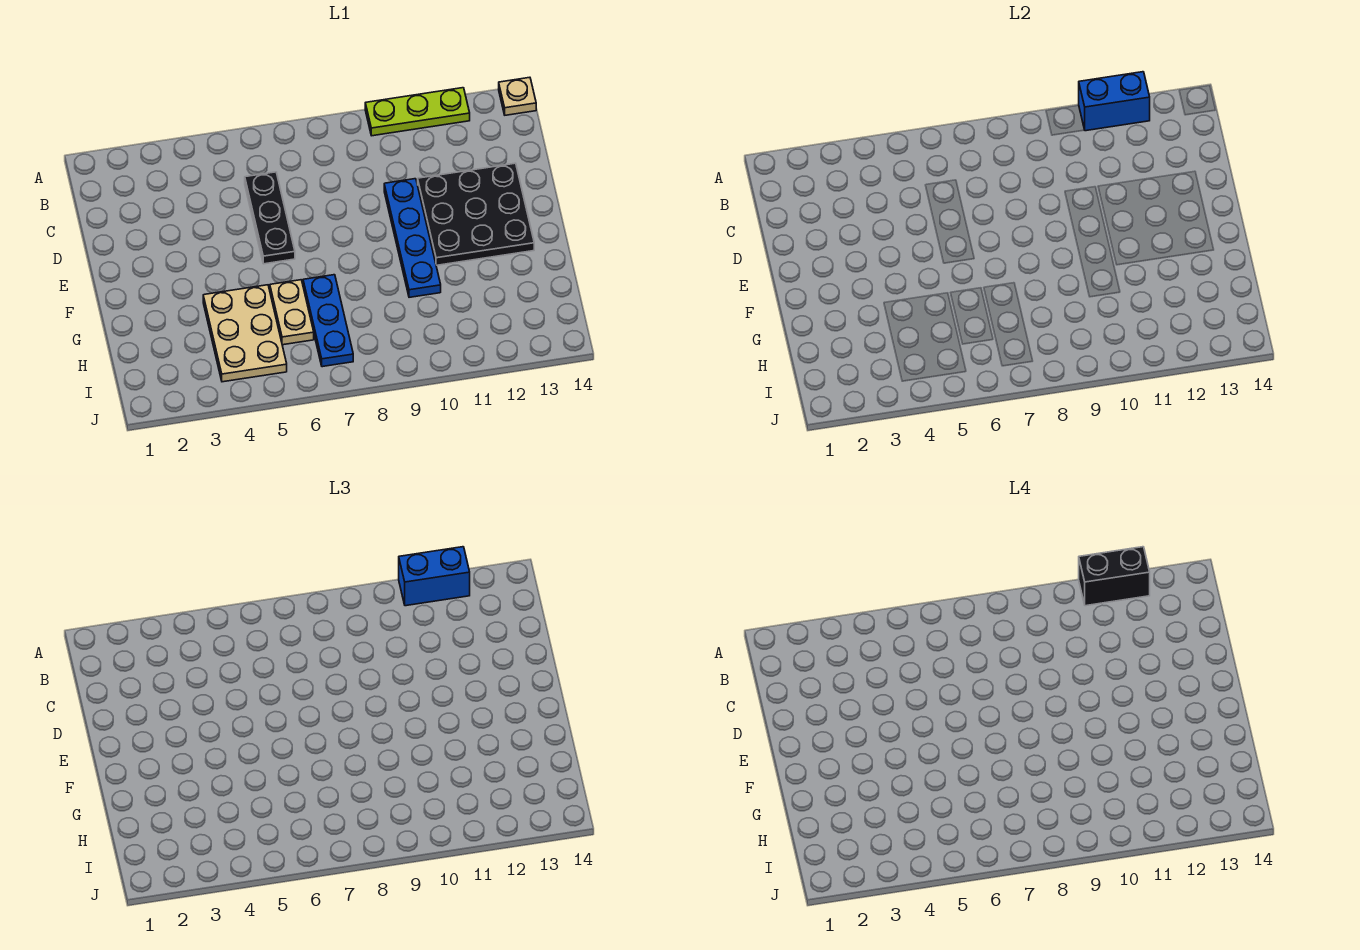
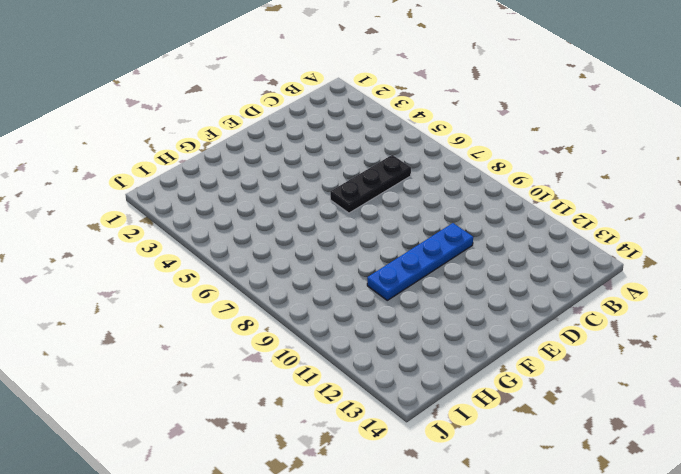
none -> lime 1x3 plate [365,88,470,136]
none -> tan 1x1 plate [499,77,536,115]

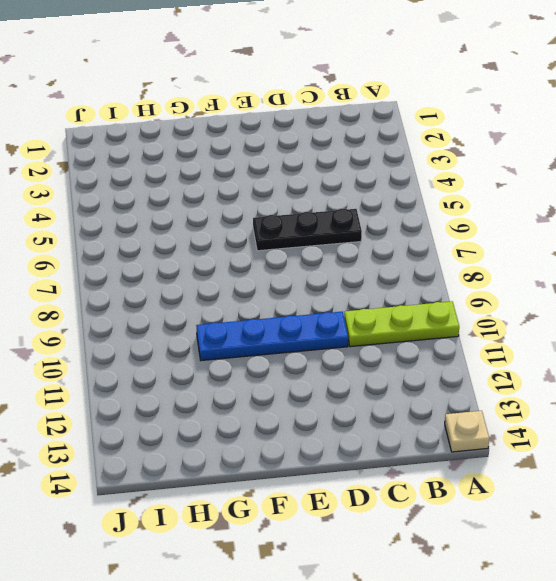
lime 1x3 plate [344,301,459,347] -> lime 1x3 plate turned to [365,88,470,136]
none -> black 3x3 plate [418,163,534,265]
none -> tan 2x3 plate [203,285,287,382]

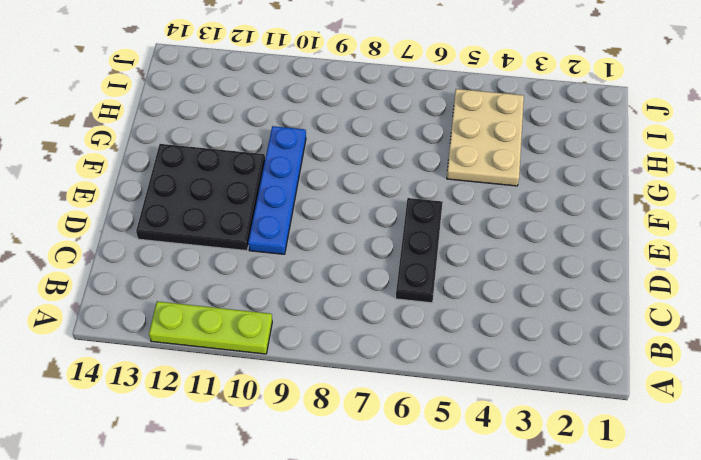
none -> tan 1x1 plate [499,77,536,115]
none -> tan 1x2 plate [270,280,314,345]

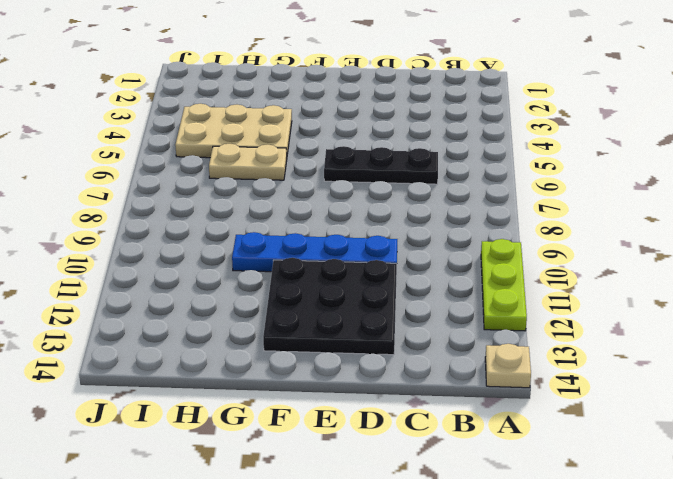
none -> blue 1x3 plate [303,275,353,367]
none -> blue 1x2 brick [1079,72,1150,131]

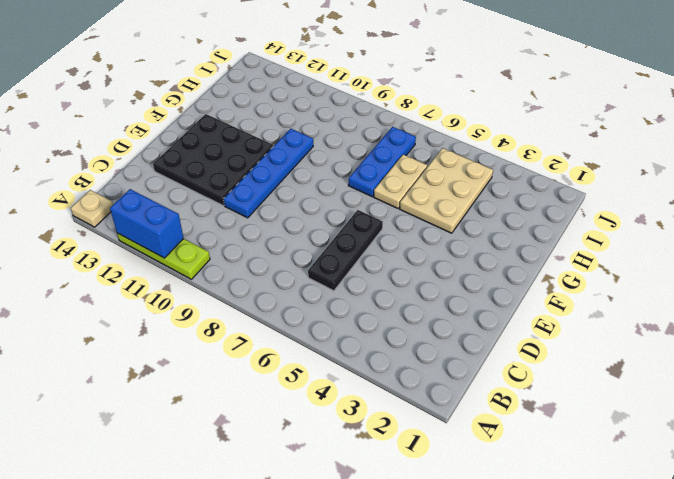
none -> blue 1x2 brick [399,547,470,606]
none -> black 1x2 brick [1079,547,1150,606]

